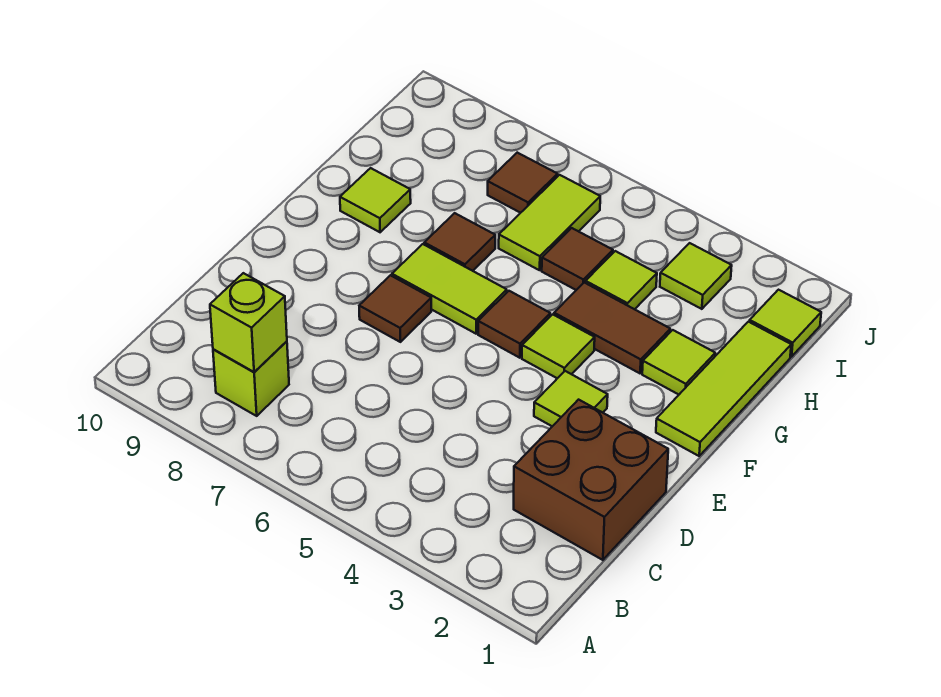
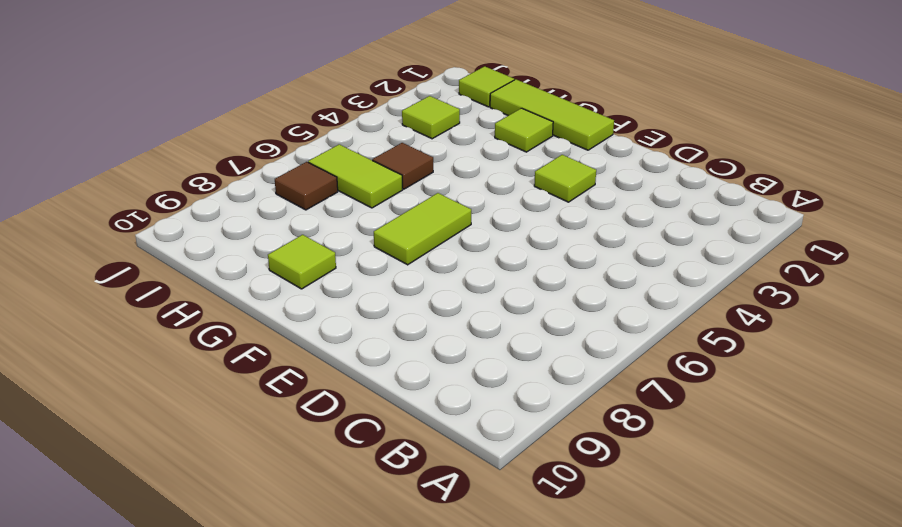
none -> lime 1x1 brick [213,341,289,416]
none -> brown 2x2 brick [514,400,668,560]
none -> brown 1x1 tile [359,275,431,342]

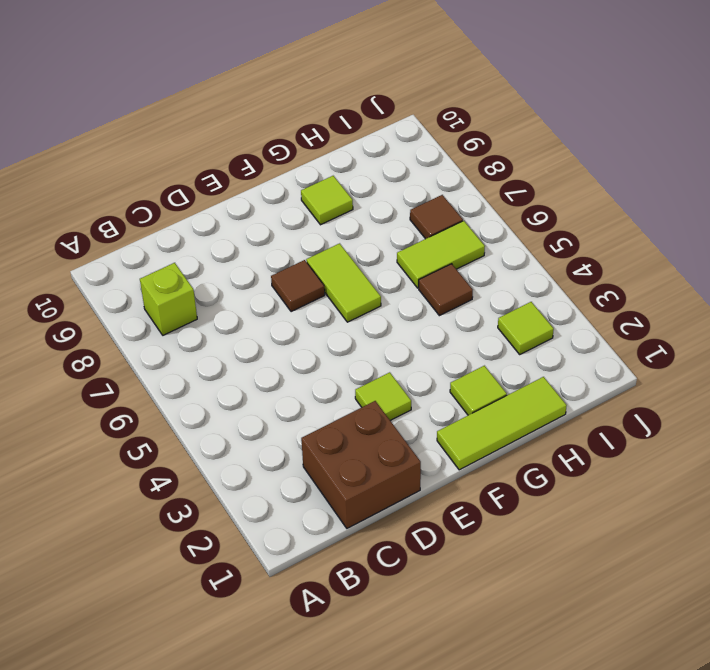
none -> lime 1x1 tile [522,314,595,378]
none -> brown 1x1 tile [478,291,550,358]
none -> brown 1x2 tile [554,283,670,373]

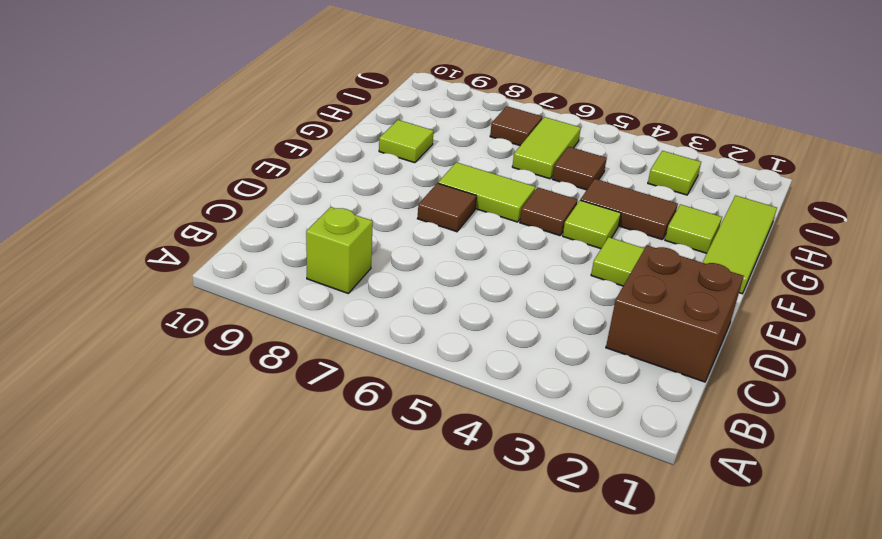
none -> brown 1x1 tile [424,213,495,271]
none -> lime 1x1 tile [586,251,657,309]
none -> lime 1x1 tile [750,290,821,357]

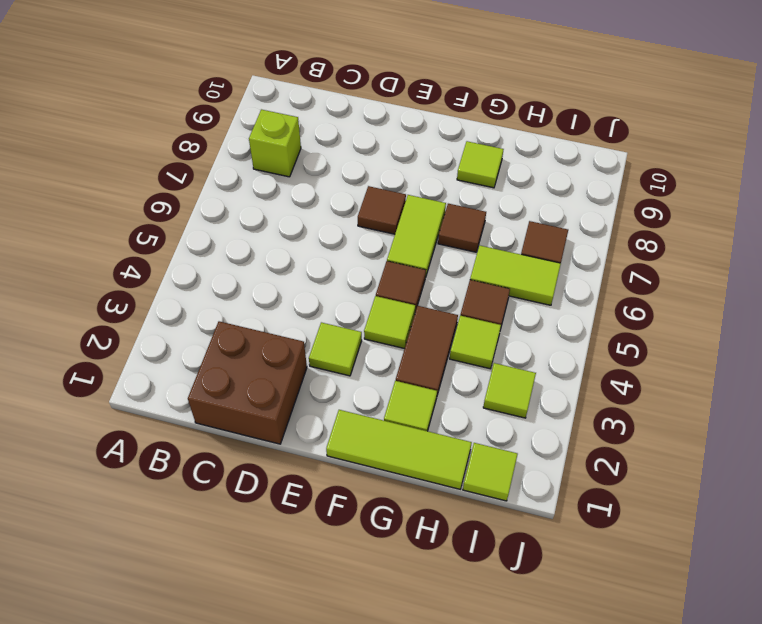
none -> lime 1x1 brick [210,273,287,372]

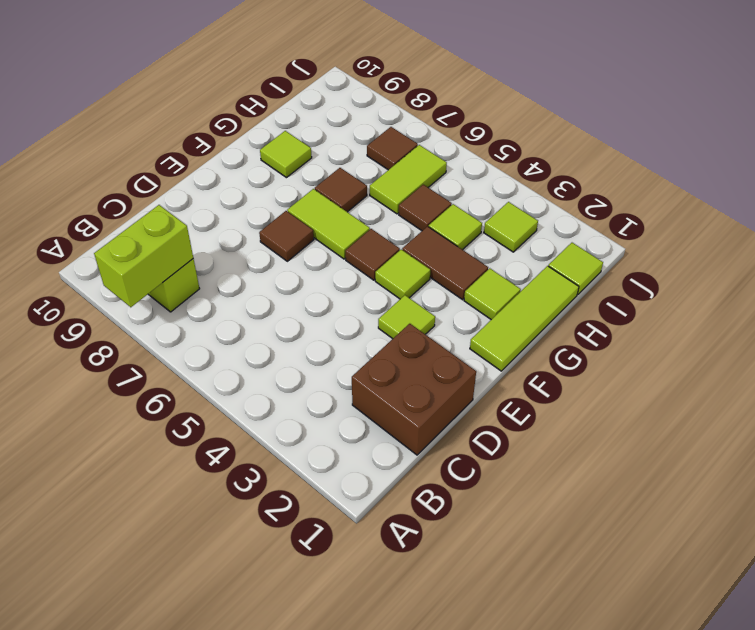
lime 1x2 brick [94,205,193,307] -> lime 1x1 brick [210,273,287,372]

